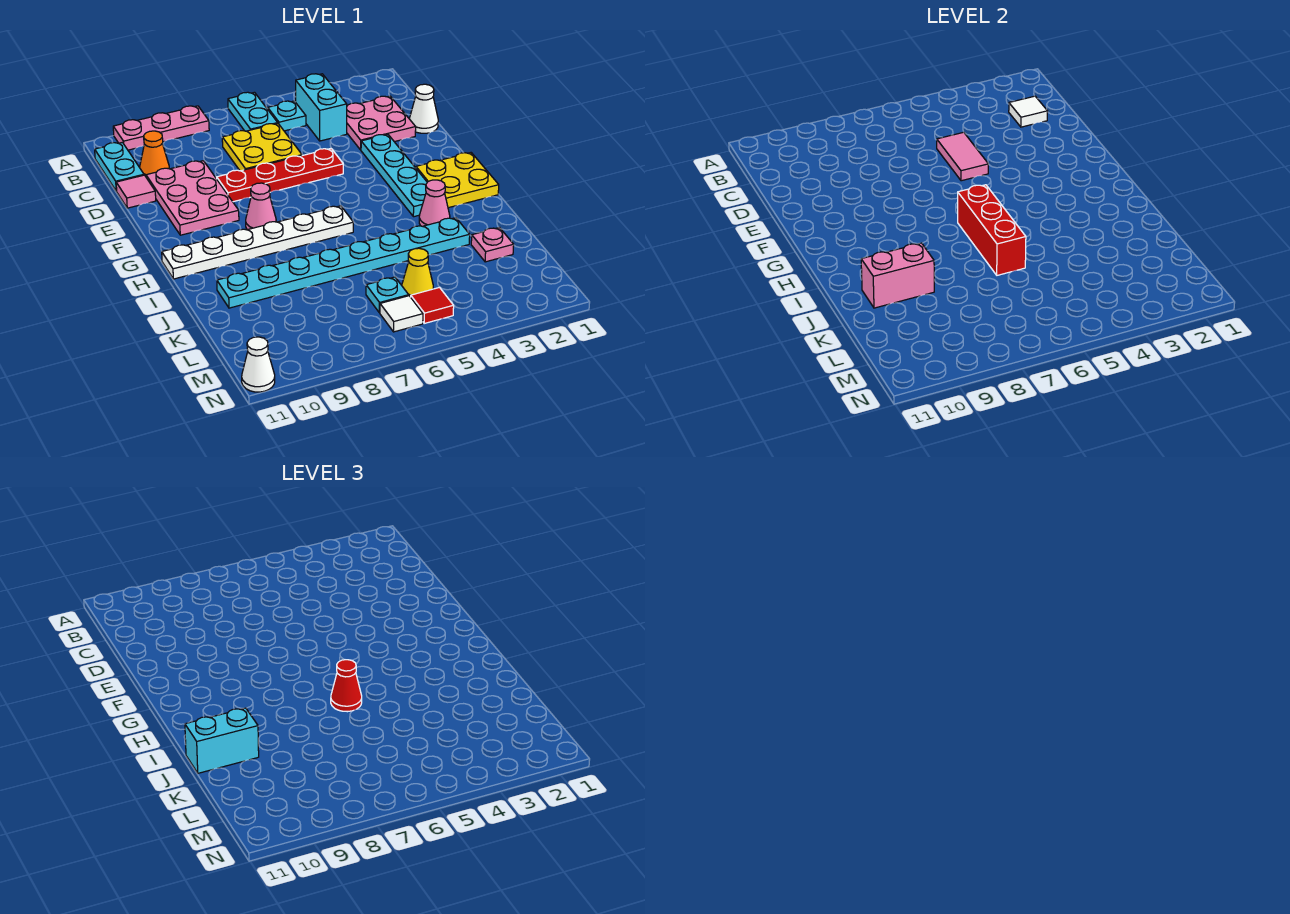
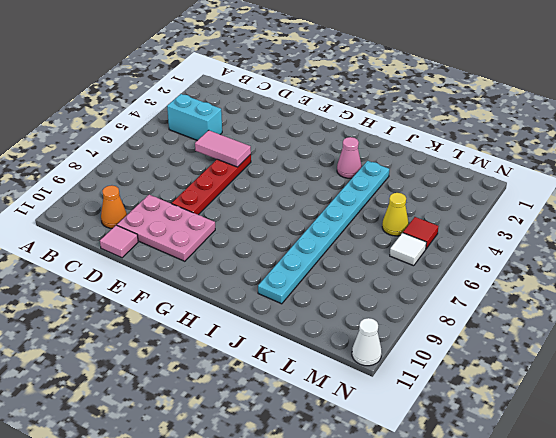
none -> cyan 1x2 plate [228,92,278,131]
none -> pink 1x3 plate [113,106,209,150]
none -> cyan 1x1 plate [268,101,306,131]
none -> cyan 1x2 plate [95,142,144,191]

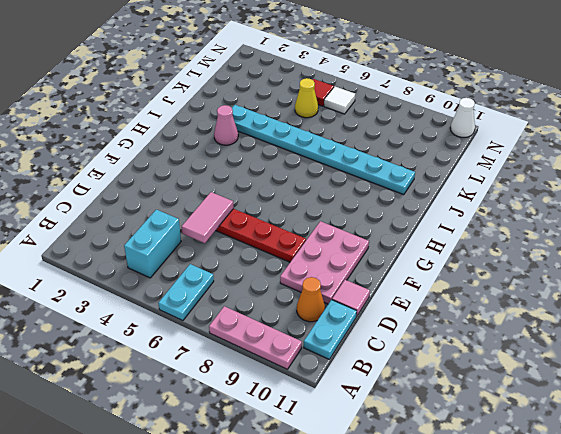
none -> cyan 1x1 plate [268,101,306,131]
none -> pink 2x2 plate [347,96,416,150]
none -> yellow 2x2 plate [222,124,302,171]
none -> white 1x1 cone [409,84,438,133]

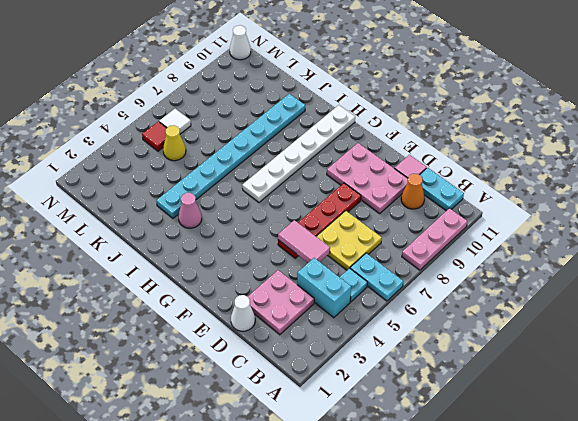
none -> cyan 1x4 plate [361,134,427,217]
none -> yellow 2x2 plate [416,153,499,208]
none -> pink 1x1 cone [246,183,276,230]
none -> pink 1x1 plate [471,228,514,262]

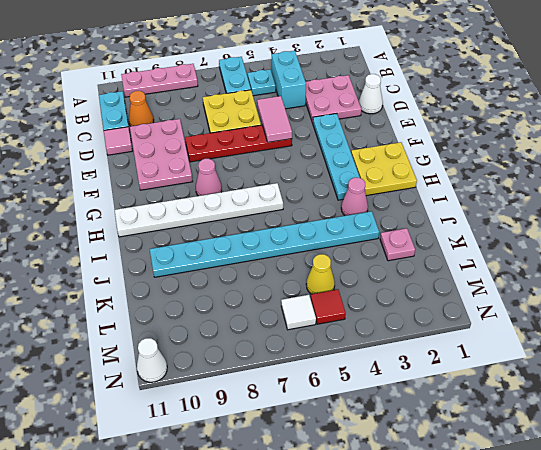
none -> cyan 1x1 plate [366,277,409,313]
none -> white 1x1 tile [1009,96,1048,127]
none -> red 1x3 brick [958,185,1026,275]
none -> pink 1x2 brick [861,243,934,308]

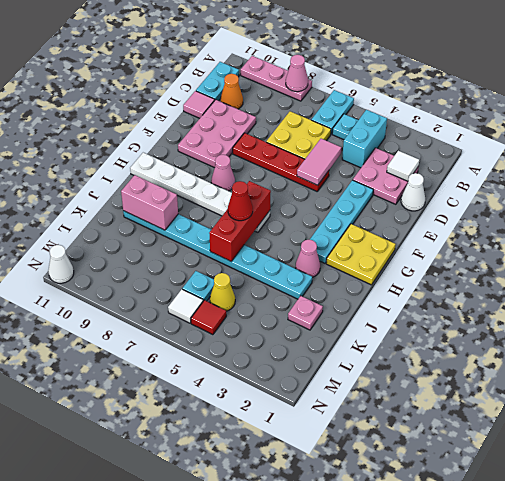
pink 1x1 cone [286,55,308,92] -> none
none -> cyan 1x2 brick [185,708,259,773]

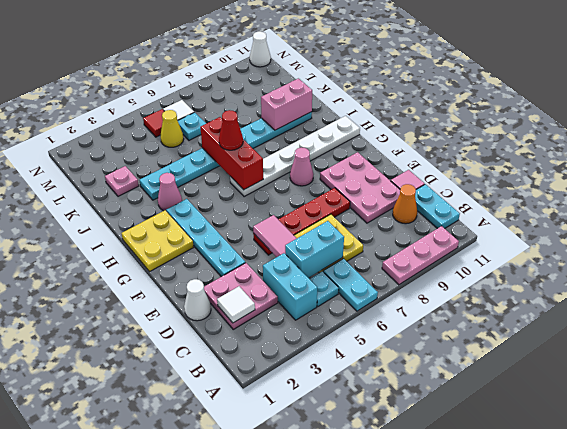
cyan 1x2 brick [285,221,344,278] -> cyan 1x2 brick moved to [185,708,259,773]

